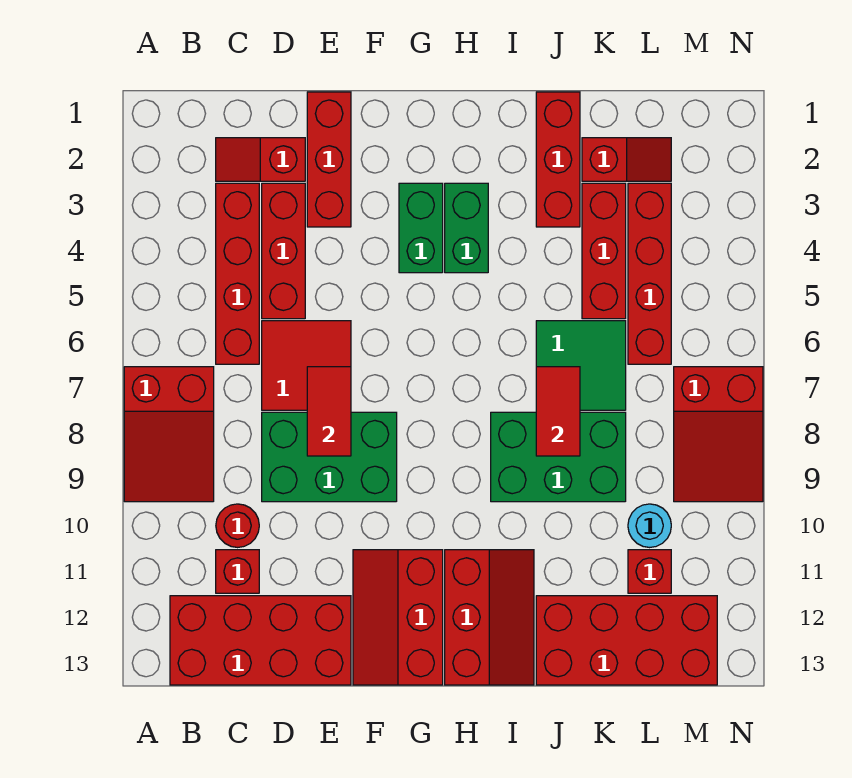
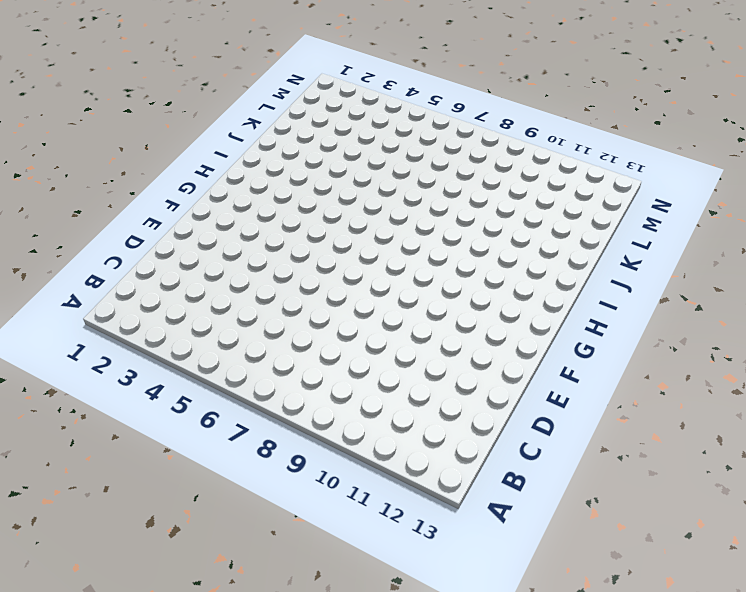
none -> red 2x3 slope [124,367,214,502]
none -> red 2x4 brick [170,596,351,685]
none -> red 1x2 slope [216,138,305,181]

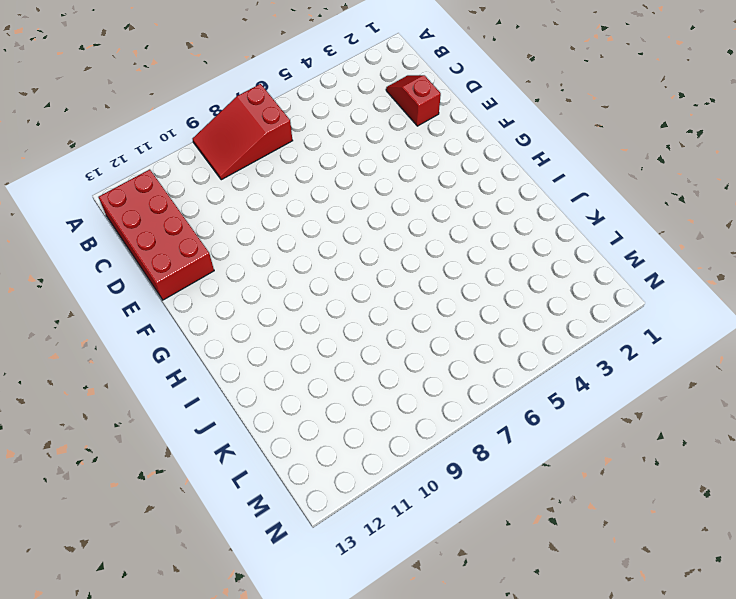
none -> red 1x4 brick [216,183,259,364]
none -> red 1x1 round brick [216,504,259,548]
none -> red 1x1 brick [216,550,259,593]

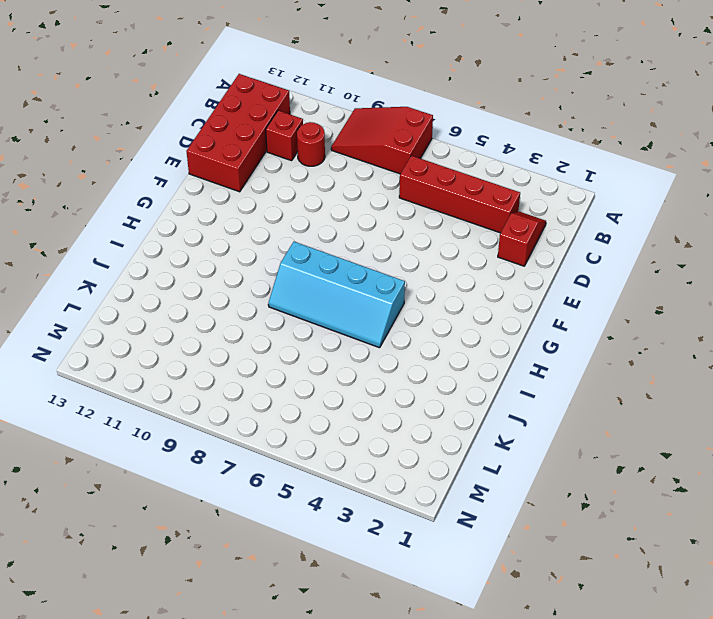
cyan 2x4 slope [268,242,405,348] -> green 2x3 brick [491,412,626,502]
none -> red 1x3 brick [262,183,305,319]
none -> red 2x2 tile [262,321,351,410]
none -> green 2x3 brick [262,412,397,502]

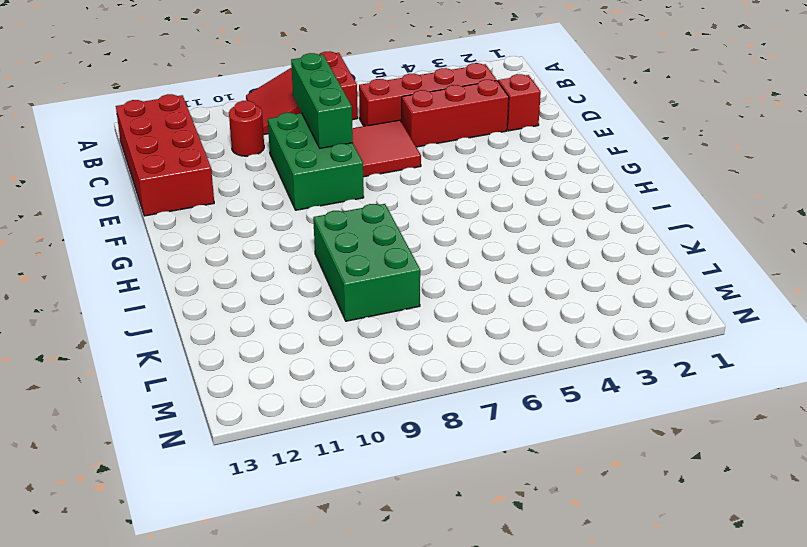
green 1x3 brick [291,53,353,148] -> red 1x2 tile [307,367,351,456]
none -> red 1x1 brick [216,550,259,593]
none -> red 1x3 brick [307,92,351,227]
none -> red 2x3 slope [353,550,443,685]

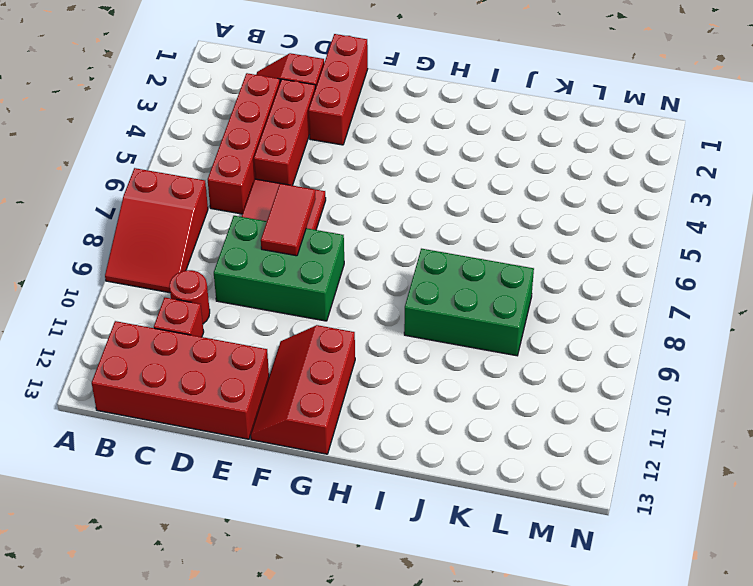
none -> green 1x2 brick [399,183,443,273]
none -> green 1x2 brick [445,183,488,273]
none -> red 2x3 slope [445,550,534,685]

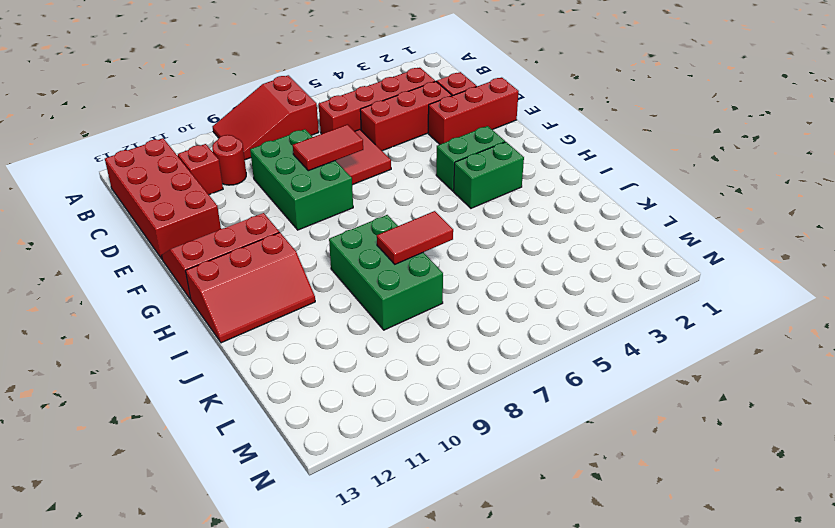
none -> red 1x3 brick [536,92,580,227]
none -> green 2x2 tile [536,321,626,410]
none -> red 2x4 brick [536,596,717,685]

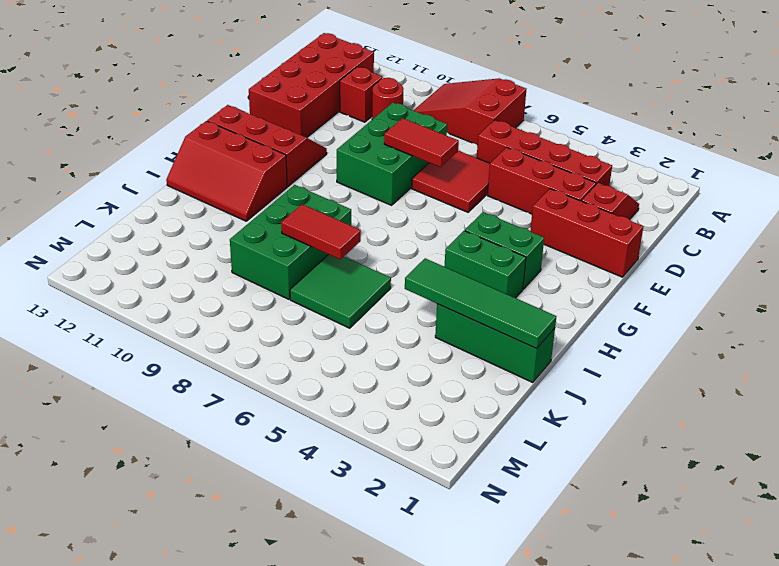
green 1x3 brick [435,304,555,383] -> red 1x3 brick [536,92,580,227]
green 1x4 tile [405,258,556,349] -> none
none -> red 2x4 brick [536,596,717,685]
none -> red 1x2 slope [582,138,671,181]
none -> red 1x3 brick [582,183,626,319]

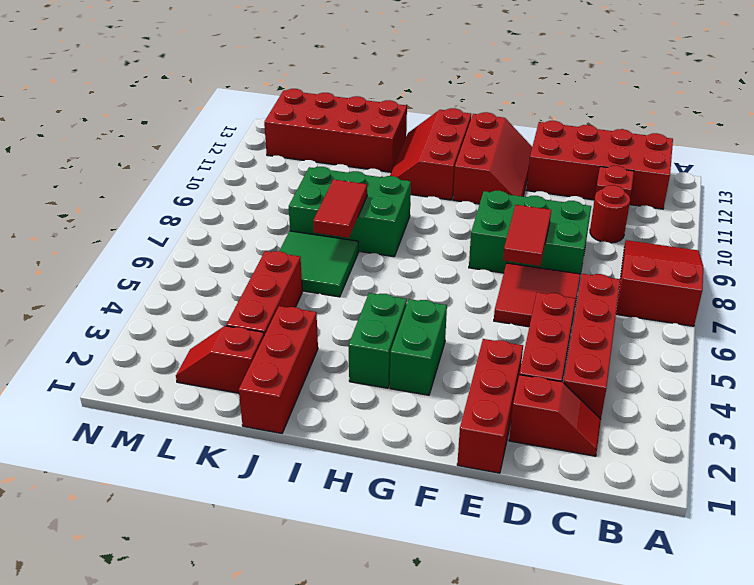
none -> red 1x4 brick [628,183,671,364]
none -> cyan 1x1 round brick [628,504,671,548]
none -> red 1x1 brick [628,550,671,593]

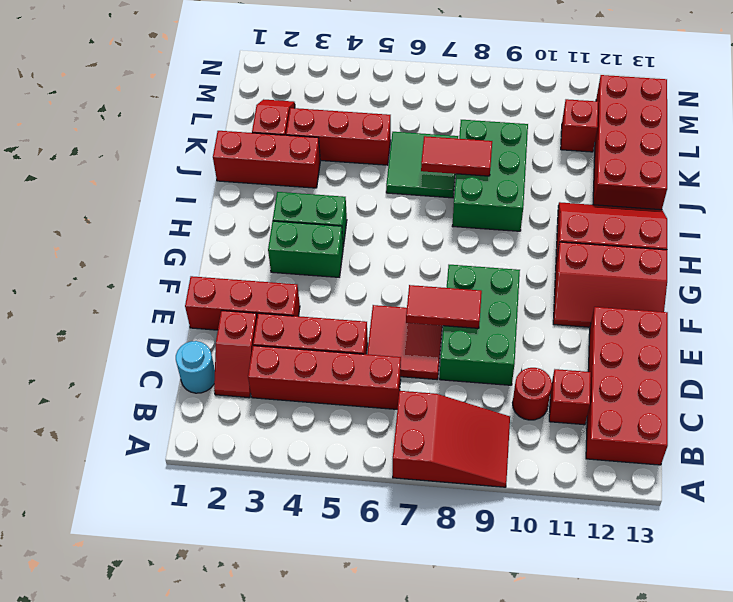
cyan 1x1 round brick [176,341,215,393] -> cyan 1x1 round brick moved to [628,504,671,548]
none -> red 1x4 brick [628,183,671,364]
none -> red 2x3 slope [674,367,763,502]

